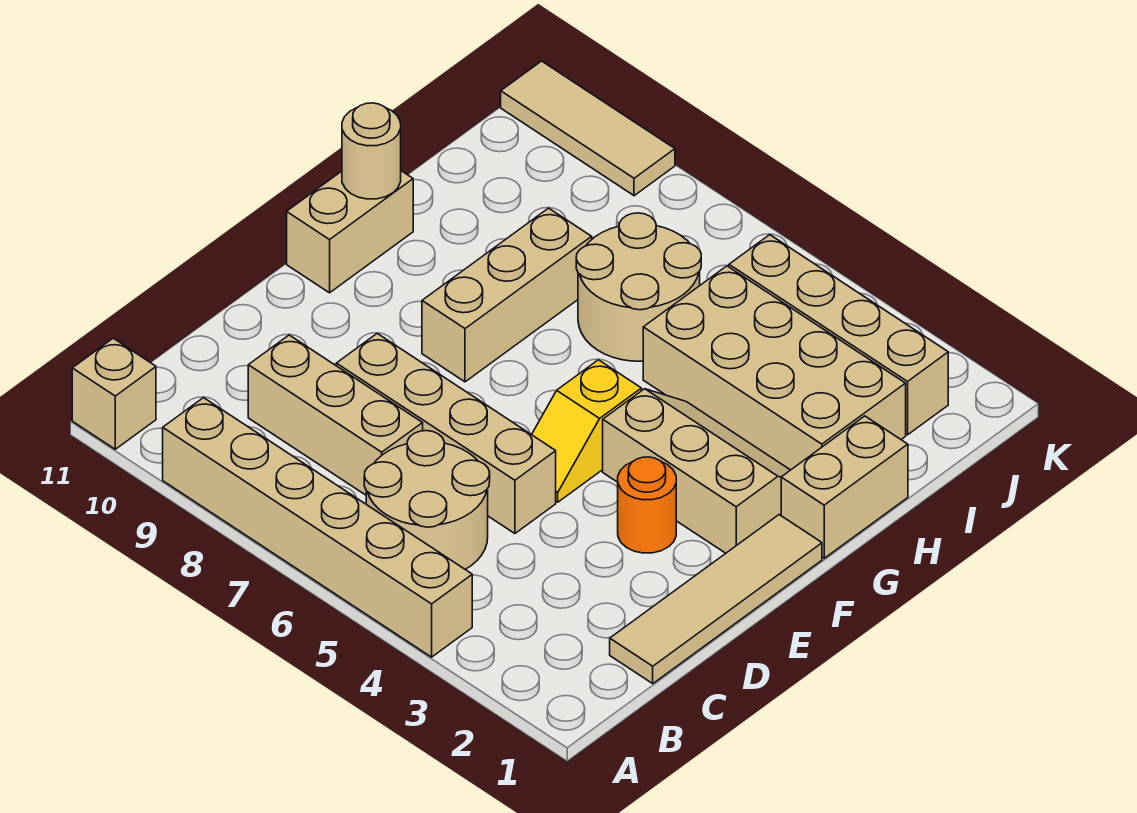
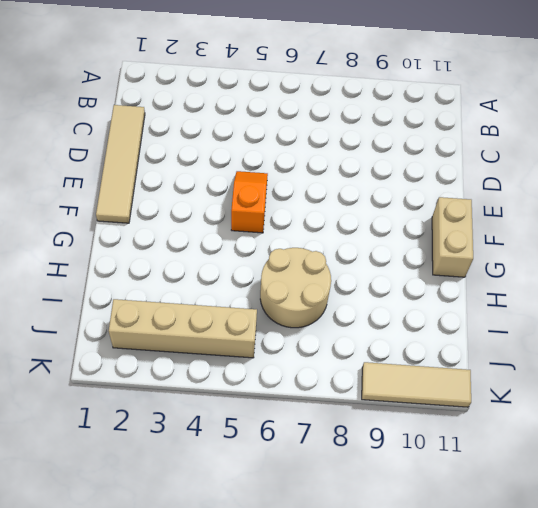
orange 1x2 slope [231,171,268,233] -> yellow 1x2 slope [532,360,641,502]
none -> tan 1x6 brick [163,398,472,657]
none -> tan 1x1 brick [72,338,156,449]
none -> tan 2x2 round brick [364,431,490,569]

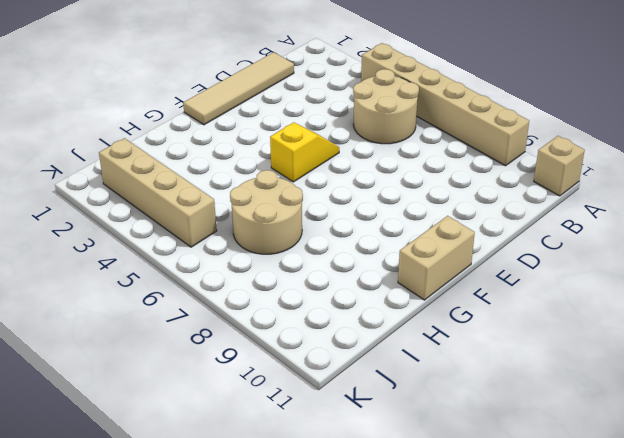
none -> tan 1x3 brick [248,335,423,495]
none -> tan 1x4 brick [336,334,556,533]
none -> orange 1x1 round brick [618,457,676,553]

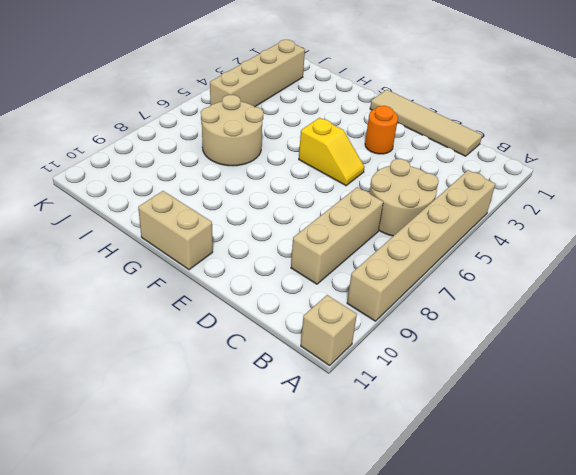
none -> tan 1x4 brick [336,334,556,533]
none -> tan 2x3 slope [603,389,790,553]
none -> tan 1x3 brick [422,208,592,382]

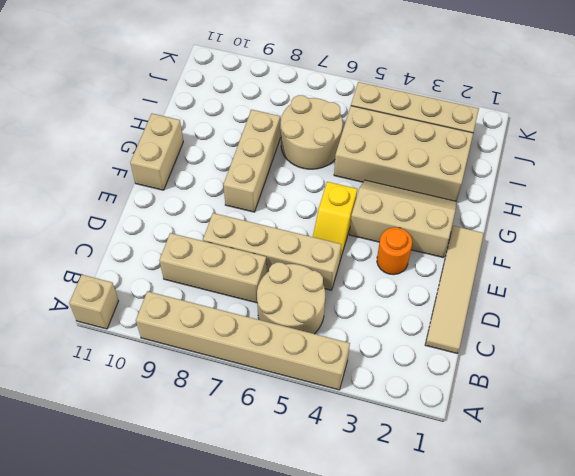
none -> tan 1x2 brick [781,416,908,558]
none -> tan 1x3 tile [501,61,675,196]
none -> tan 1x1 round brick [342,103,401,199]

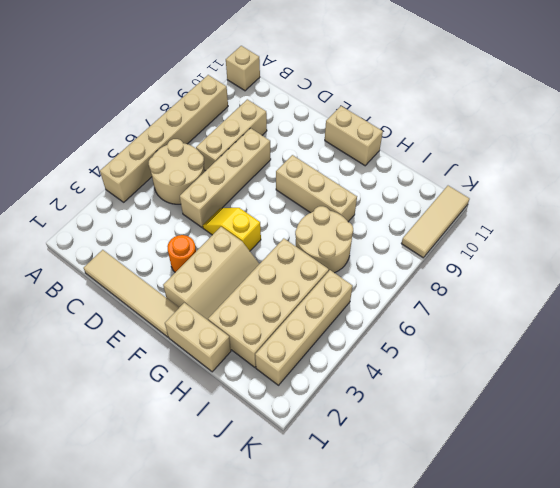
none -> tan 1x1 round brick [342,103,401,199]

